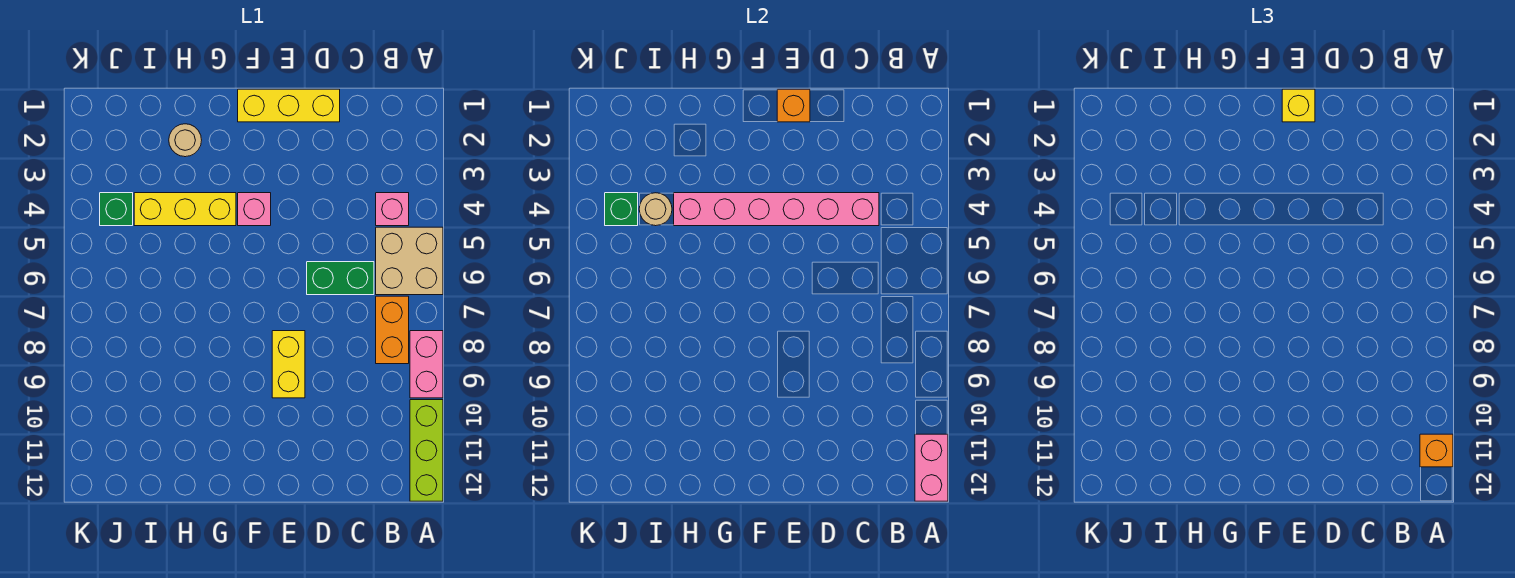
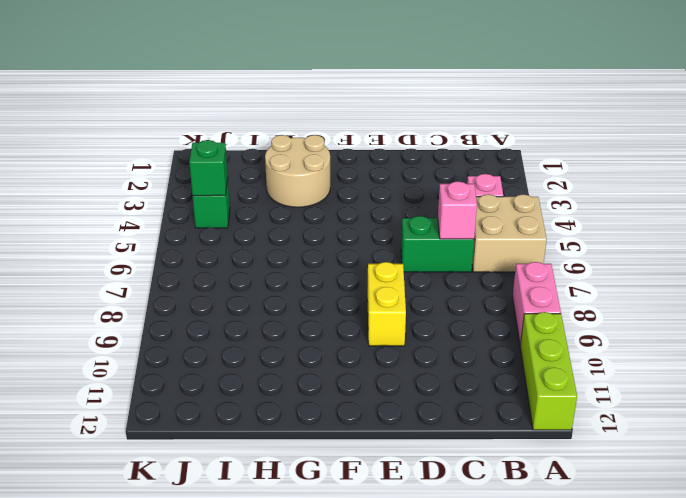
pink 1x1 brick [438,181,477,239] -> pink 1x1 brick moved to [238,193,271,226]
tan 2x2 round brick [265,135,330,207] -> tan 1x1 round brick [169,124,202,157]
none -> orange 1x2 brick [376,296,409,364]
none -> yellow 1x3 brick [238,89,340,122]
none -> yellow 1x3 brick [134,193,236,226]

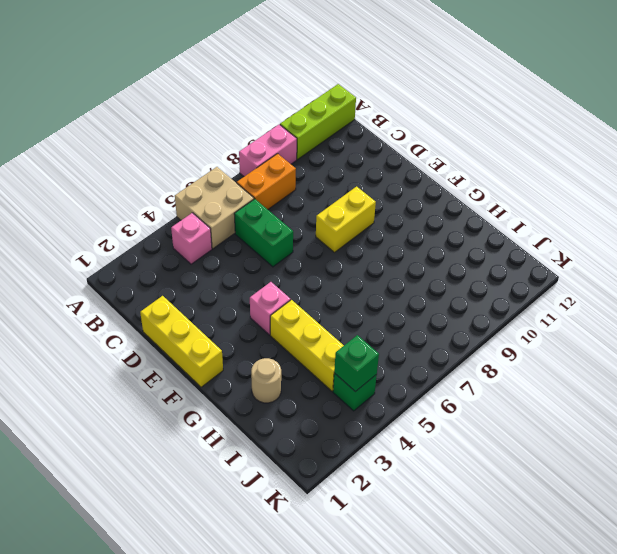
none -> pink 1x2 brick [915,434,948,501]
none -> pink 1x6 brick [674,193,879,226]
none -> orange 1x1 brick [777,89,810,122]

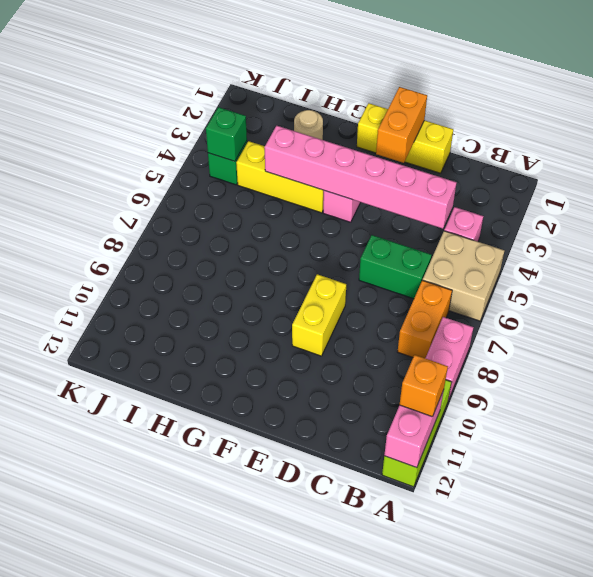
orange 1x2 brick [376,87,427,163] -> orange 1x1 brick [777,89,810,122]
none -> tan 1x1 round brick [639,193,672,226]
none -> yellow 1x1 brick [1282,89,1315,122]

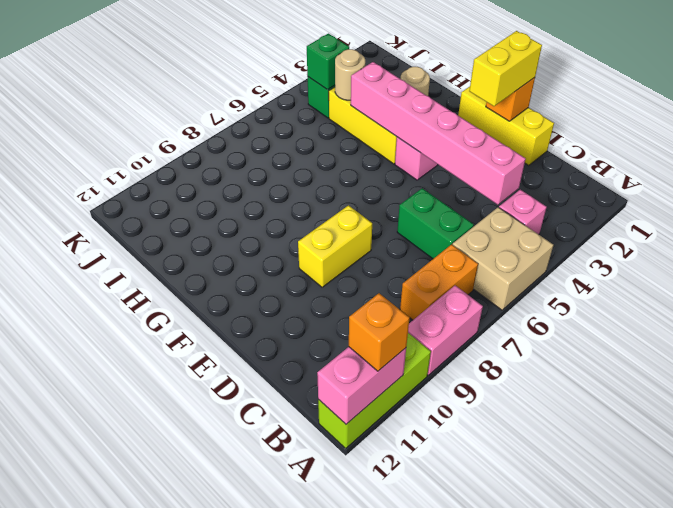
yellow 1x2 brick [469,31,542,106] -> yellow 1x1 brick [1282,89,1315,122]

